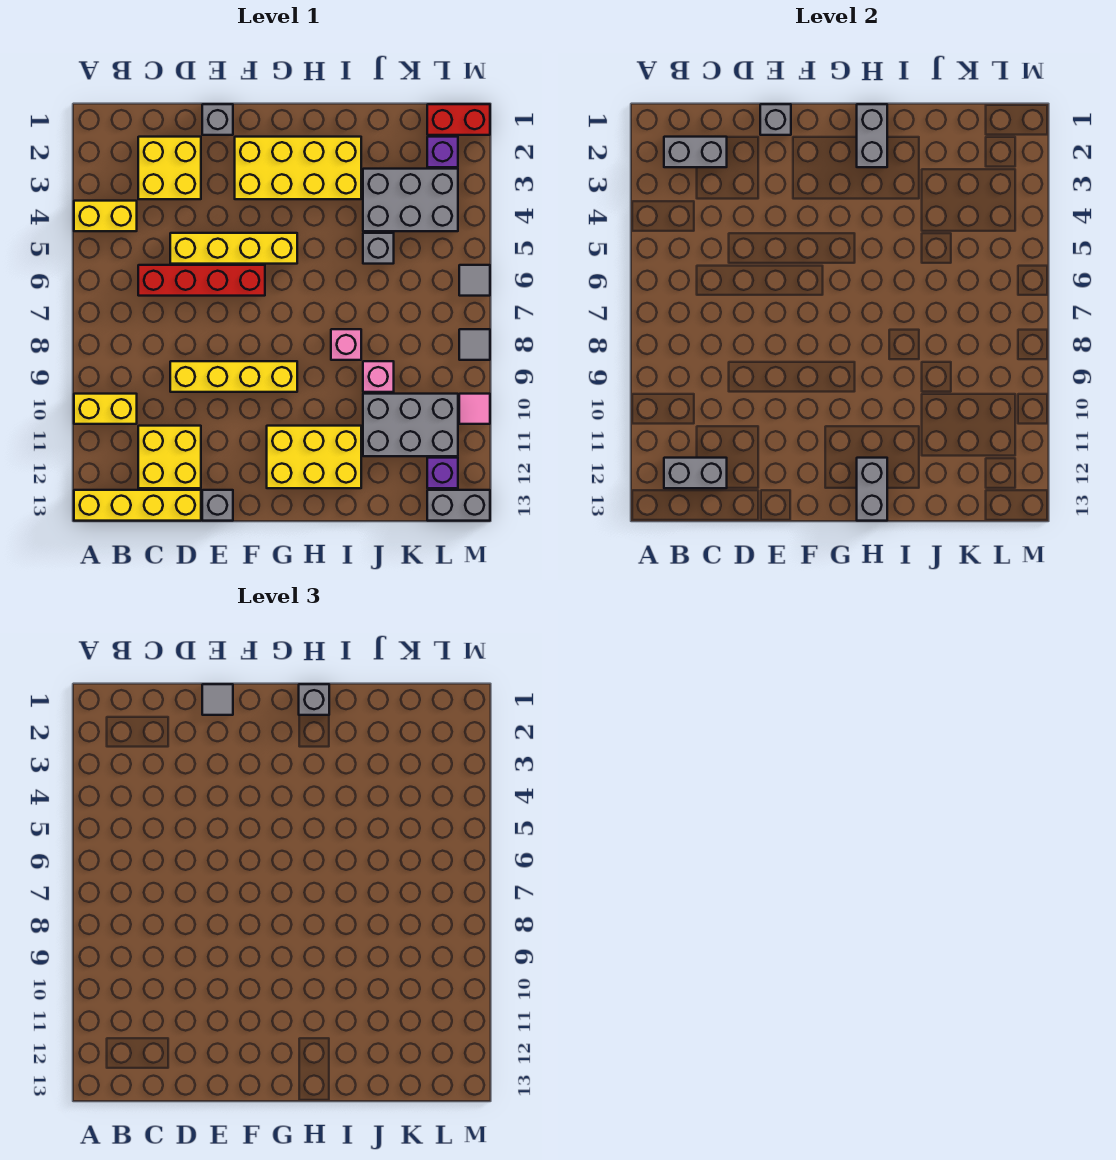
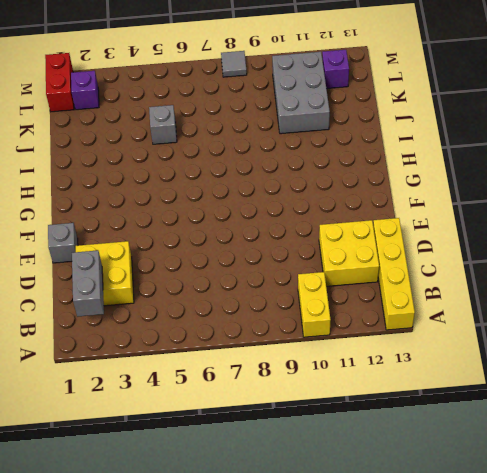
none -> yellow 1x2 brick [74,201,137,231]
none -> red 1x4 brick [138,265,265,296]
none -> yellow 1x4 brick [170,233,297,264]
none -> yellow 1x4 brick [170,361,297,392]

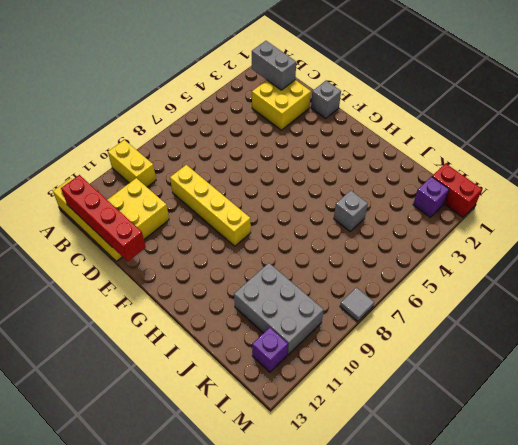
red 1x4 brick [61,175,146,261] -> red 1x4 brick moved to [138,265,265,296]
none -> yellow 1x2 brick [74,201,137,231]
none -> yellow 1x4 brick [170,233,297,264]
none -> grey 1x1 brick [202,490,233,521]
none -> yellow 2x4 brick [235,137,361,199]

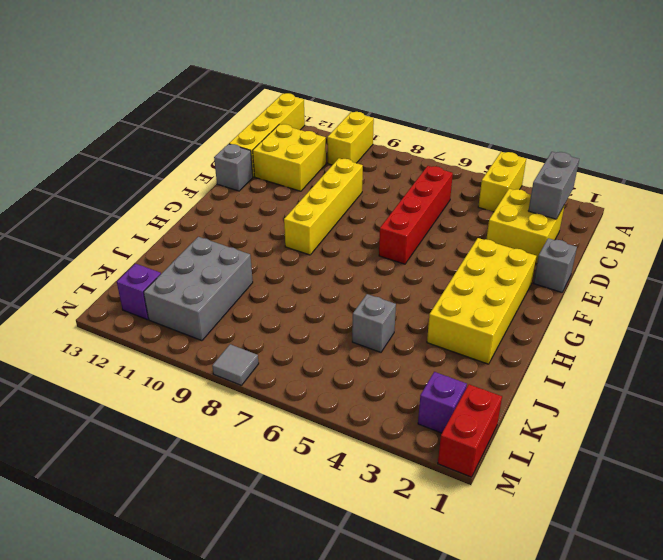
none -> yellow 1x4 brick [170,233,297,264]
none -> yellow 2x3 brick [267,426,361,488]
none -> pink 1x1 brick [331,329,361,360]
none -> grey 2x3 brick [363,169,458,231]

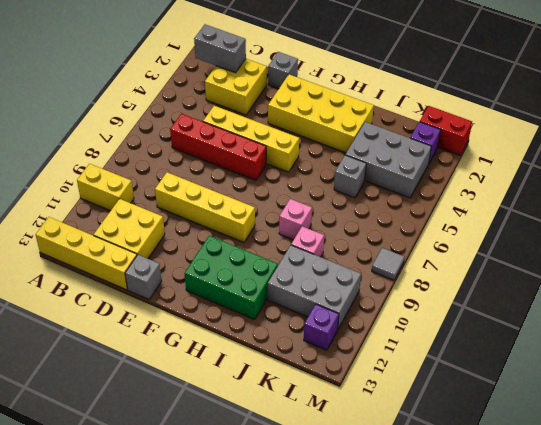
green 2x3 brick [184,236,278,320] -> yellow 2x3 brick [267,426,361,488]
none -> yellow 1x2 brick [74,201,137,231]
none -> grey 1x2 brick [427,490,490,521]
none -> grey 1x1 tile [459,265,490,296]
none -> pink 1x1 tile [459,394,490,424]

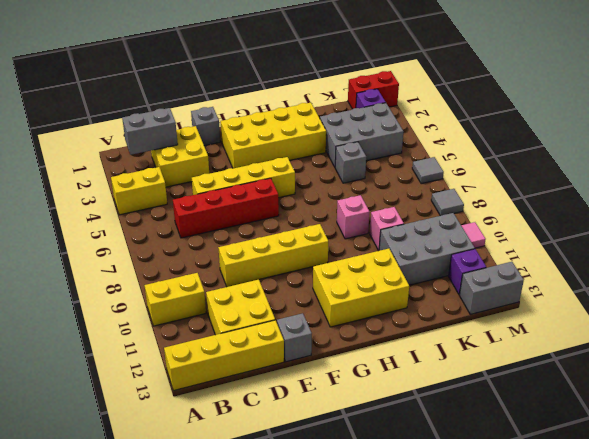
none -> grey 1x2 brick [664,458,727,488]
none -> grey 1x1 brick [760,104,791,135]
none -> grey 1x2 brick [857,104,887,167]
none -> grey 1x2 brick [857,458,887,521]

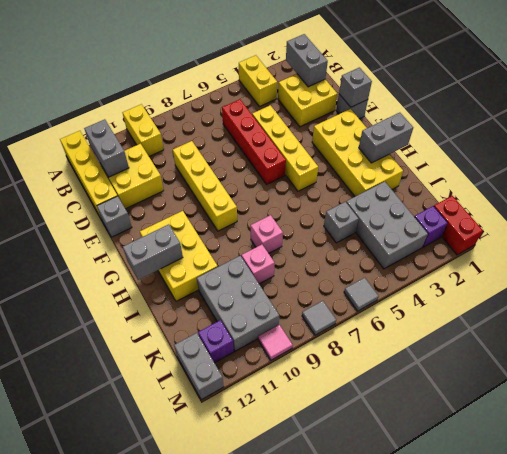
none -> grey 1x1 tile [202,684,233,715]
none -> grey 1x1 brick [299,684,329,715]

